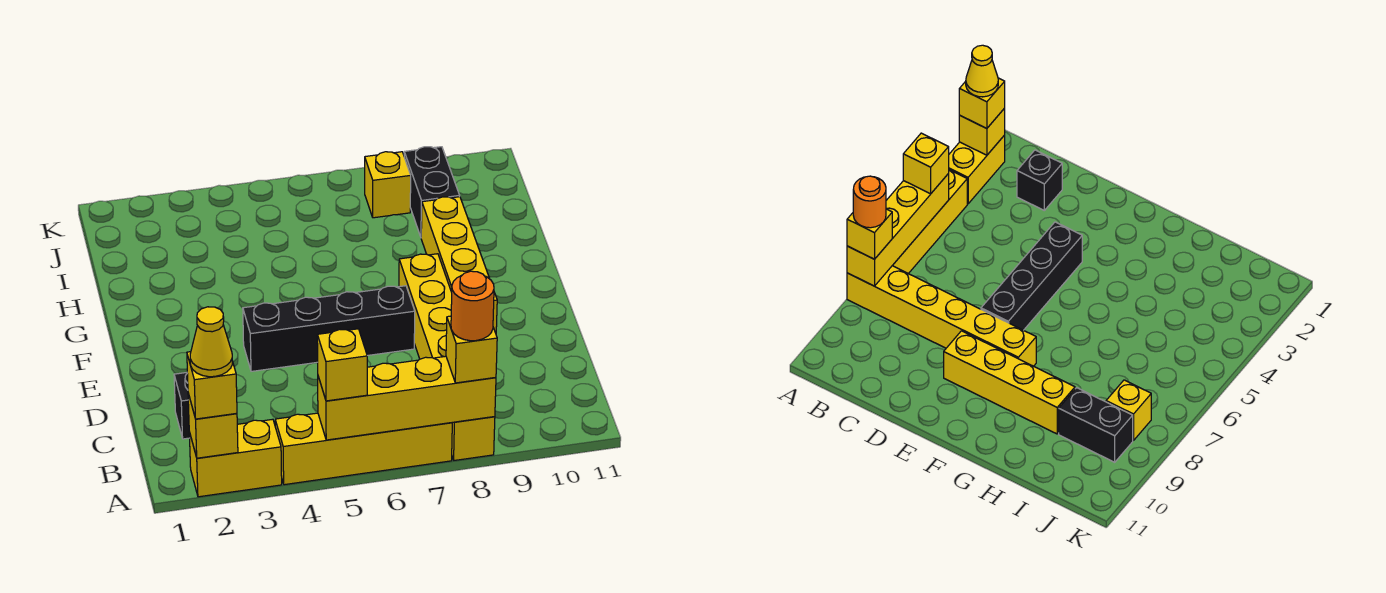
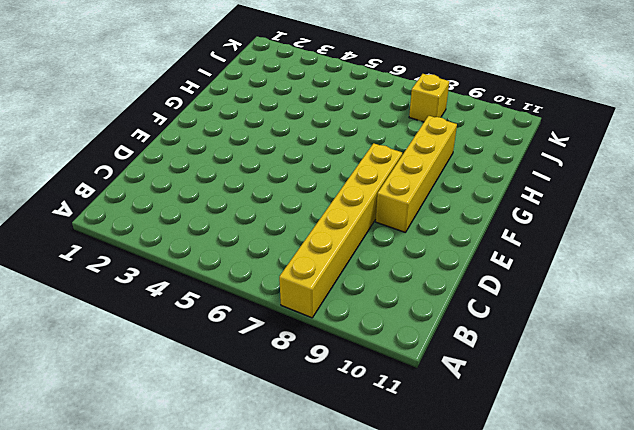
none -> yellow 1x2 brick [189,419,282,497]
none -> yellow 1x4 brick [275,413,452,485]
none -> black 1x1 brick [174,373,190,439]

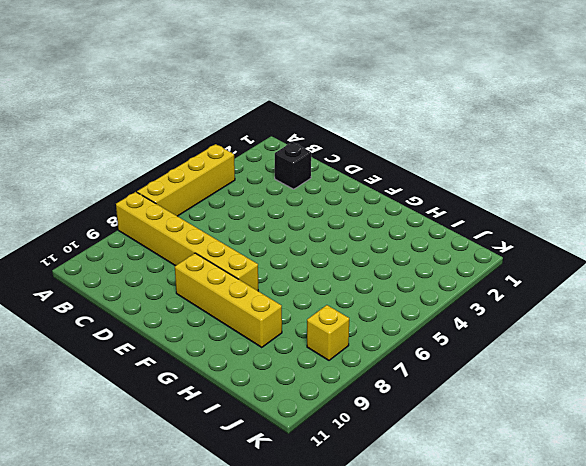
none -> yellow 1x2 brick [189,419,282,497]
none -> black 1x4 brick [243,286,415,371]
none -> black 1x2 brick [404,147,460,237]

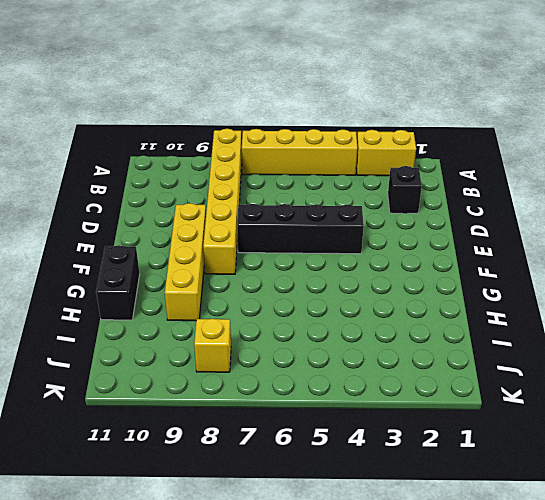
black 1x2 brick [96,245,140,320] -> black 1x2 brick moved to [404,147,460,237]
none -> yellow 1x1 brick [188,393,238,458]
none -> yellow 1x4 brick [318,356,496,440]
none -> yellow 1x1 brick [187,352,237,419]

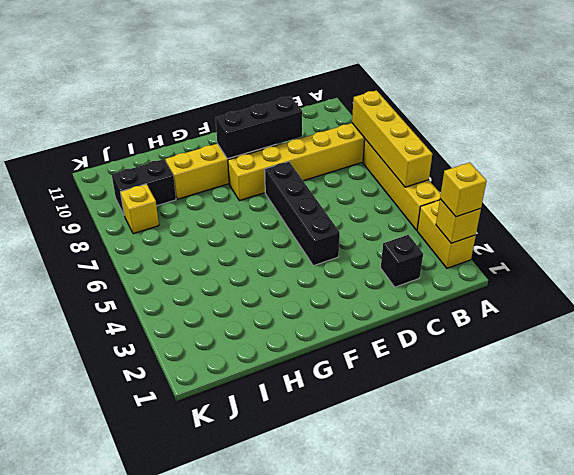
black 1x3 brick [216,96,302,159] -> none
none -> yellow 1x1 brick [317,329,367,401]
none -> yellow 1x1 brick [446,316,497,383]
none -> yellow 1x1 cone [190,307,232,377]

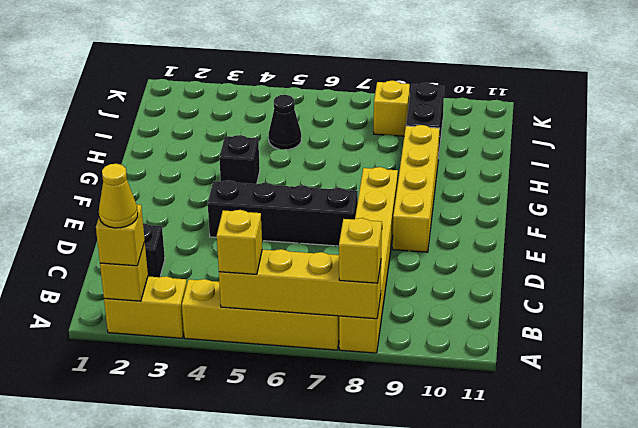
black 1x1 brick [219,135,260,184] -> none
black 1x1 cone [269,95,301,150] -> none
none -> orange 1x1 round brick [451,271,494,341]

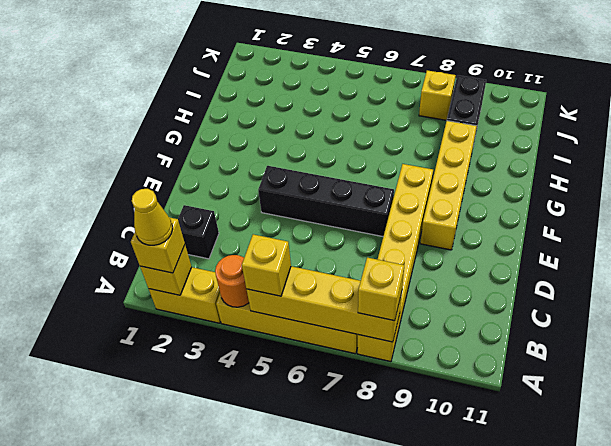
orange 1x1 round brick [215,255,249,307] -> orange 1x1 round brick moved to [451,271,494,341]

